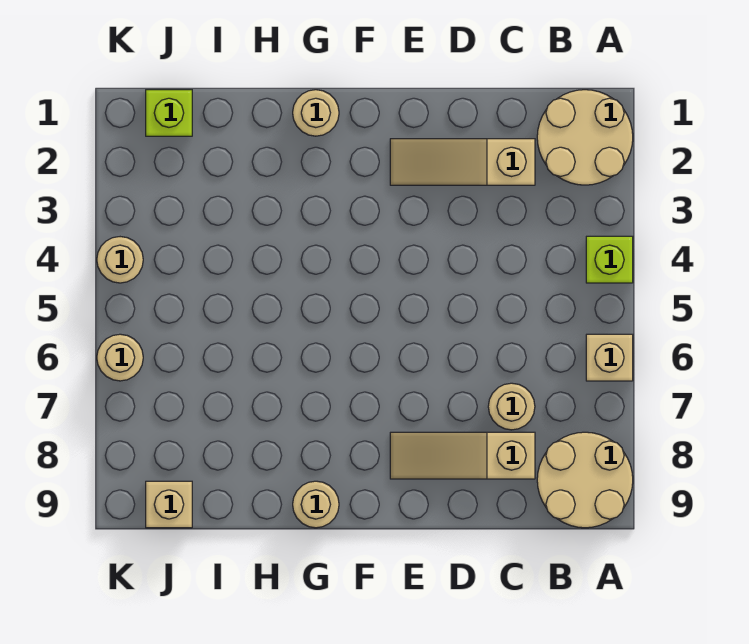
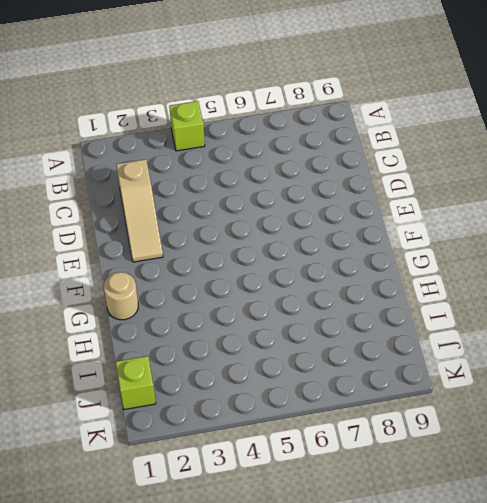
none -> tan 2x2 round brick [537,90,633,185]
none -> tan 1x1 brick [586,334,633,381]
none -> tan 2x2 round brick [537,432,633,528]

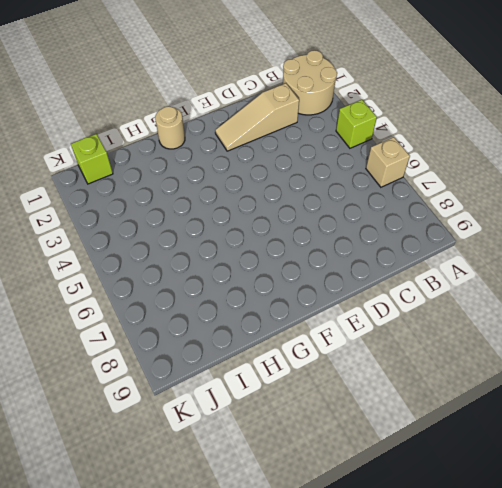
none -> tan 2x2 round brick [537,432,633,528]
none -> tan 1x1 round brick [488,383,535,430]
none -> tan 1x3 slope [390,432,535,479]

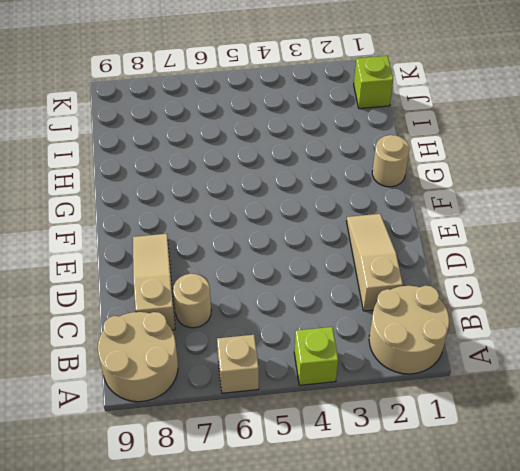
none -> tan 1x1 round brick [293,481,339,528]
none -> tan 1x1 brick [146,481,192,528]
none -> tan 1x1 round brick [97,237,143,283]

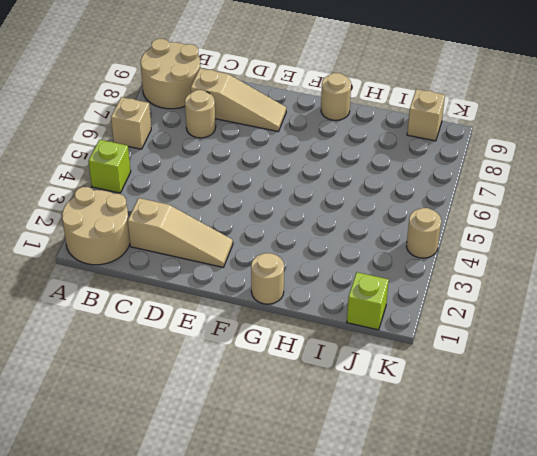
none -> tan 1x1 round brick [97,334,143,381]

